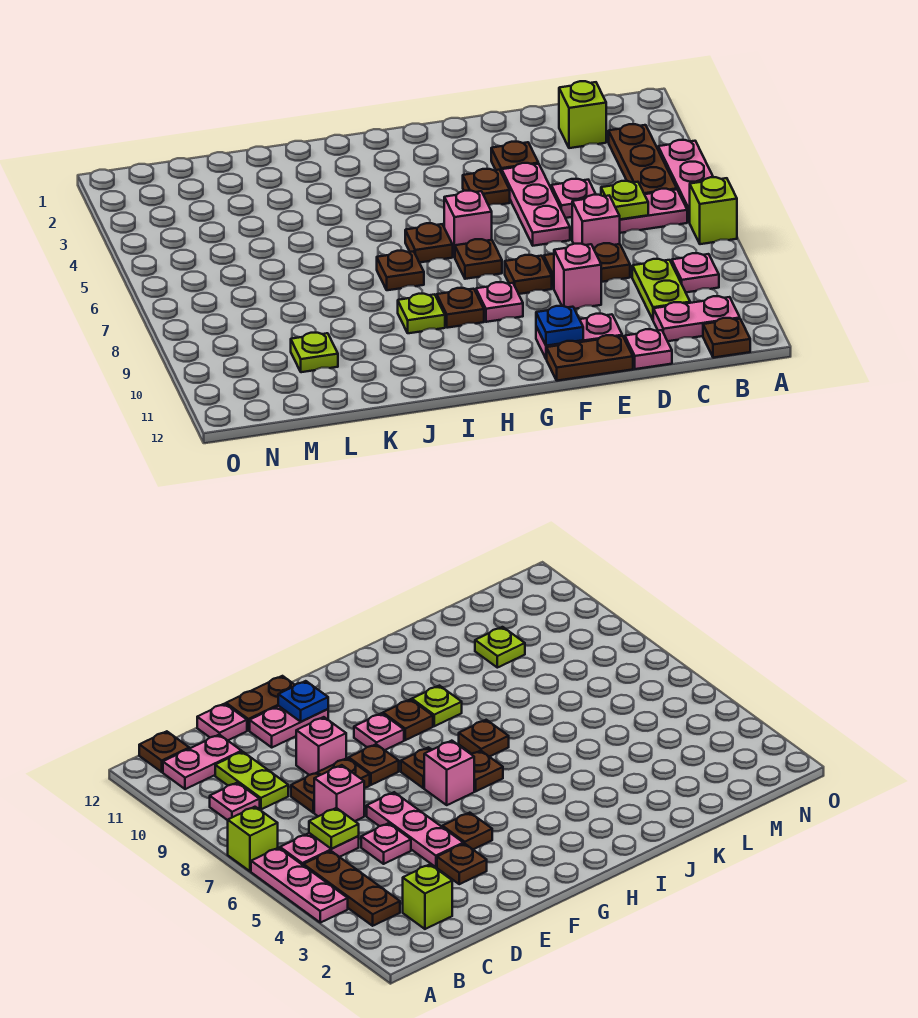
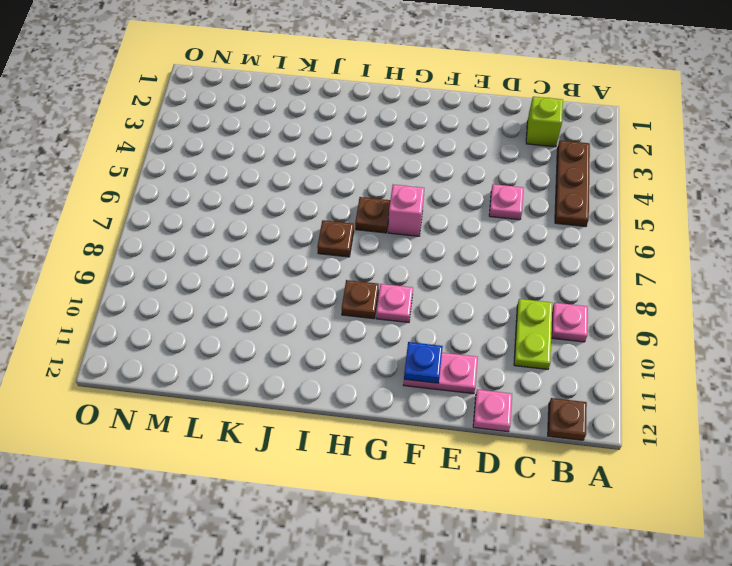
none -> pink 1x3 plate [658,140,713,222]
none -> lime 1x1 brick [689,177,737,244]
none -> pink 1x2 plate [620,189,687,233]
none -> pink 1x2 plate [653,296,740,341]

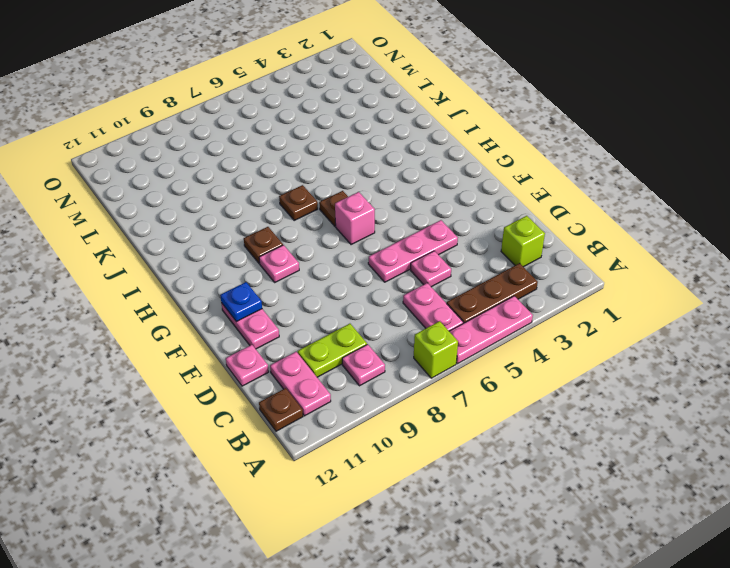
none -> pink 1x1 brick [572,195,620,248]
none -> brown 1x2 plate [544,243,630,288]
none -> brown 1x1 plate [491,142,538,173]
none -> pink 1x1 brick [554,244,601,309]

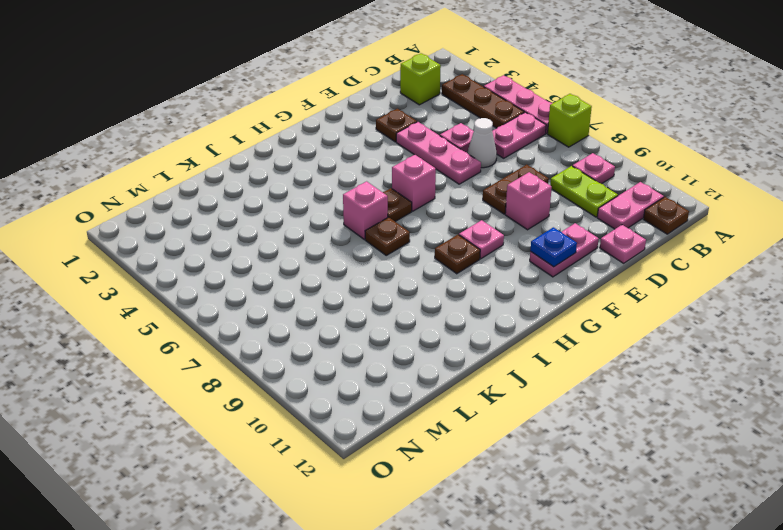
white 1x1 cone [467,118,497,168] -> none
pink 1x1 brick [343,181,388,239] -> pink 1x1 brick moved to [572,195,620,248]
none -> brown 1x2 plate [547,335,633,381]
none -> brown 1x1 plate [463,169,510,205]
none -> brown 1x1 plate [505,255,552,294]
none -> brown 1x1 plate [455,239,502,279]

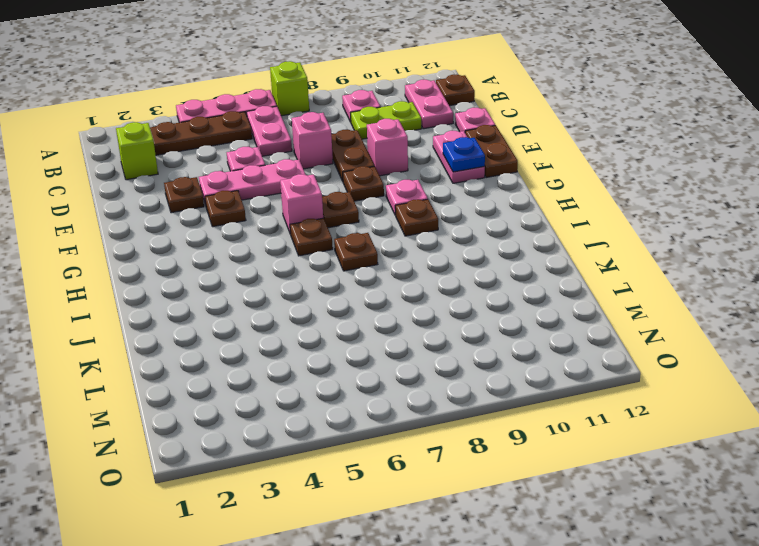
none -> lime 1x1 plate [398,294,445,333]
none -> lime 1x1 plate [291,333,338,372]
none -> lime 1x1 plate [601,181,648,219]

